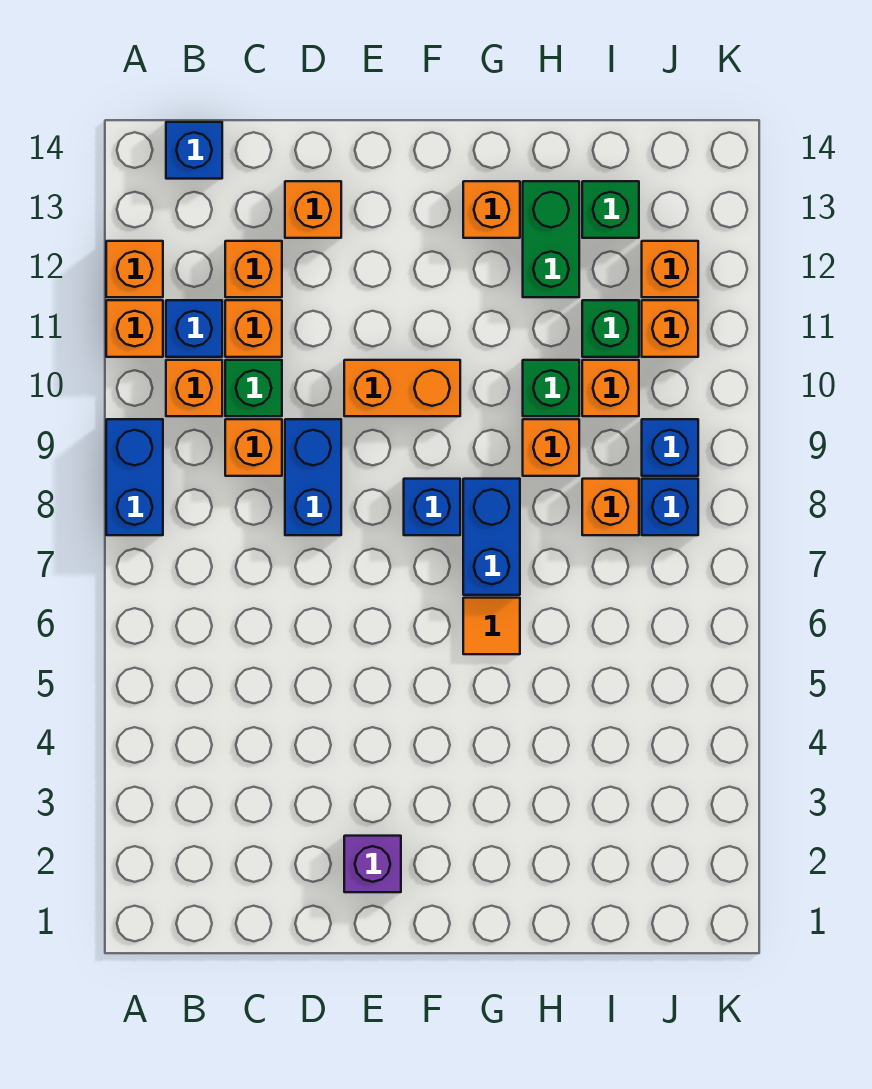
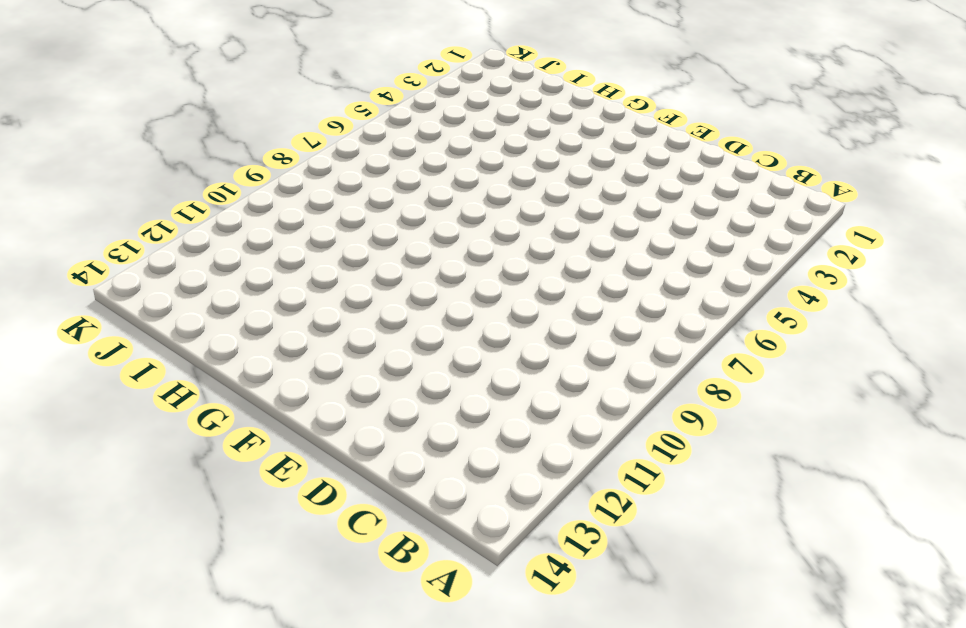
none -> blue 1x2 brick [106,419,163,535]
none -> orange 1x1 brick [106,300,163,357]
none -> orange 1x1 brick [106,241,163,297]

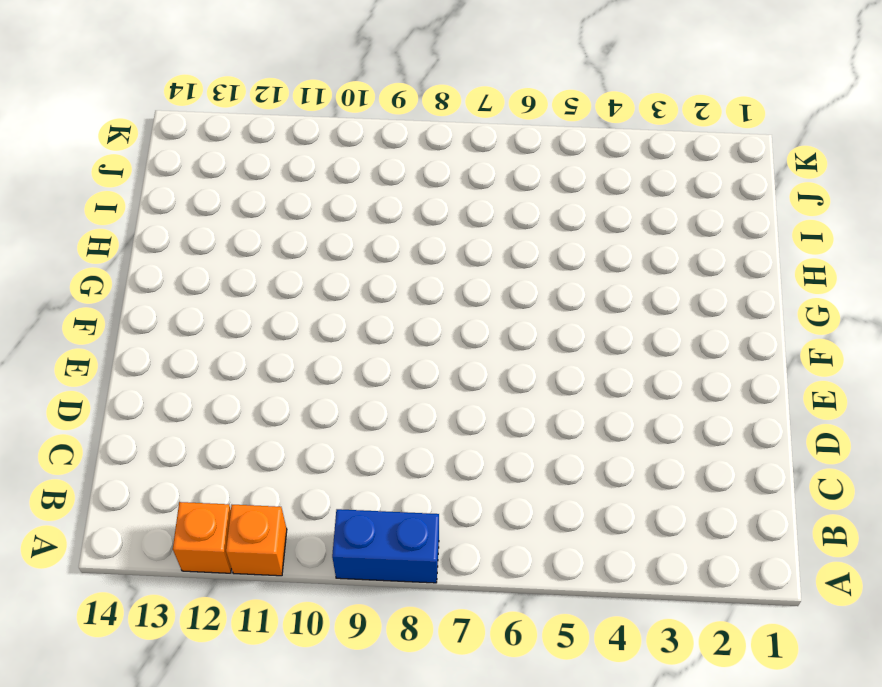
none -> orange 1x1 brick [166,360,222,416]
none -> blue 1x1 brick [166,300,222,357]
none -> blue 1x1 brick [166,122,222,179]

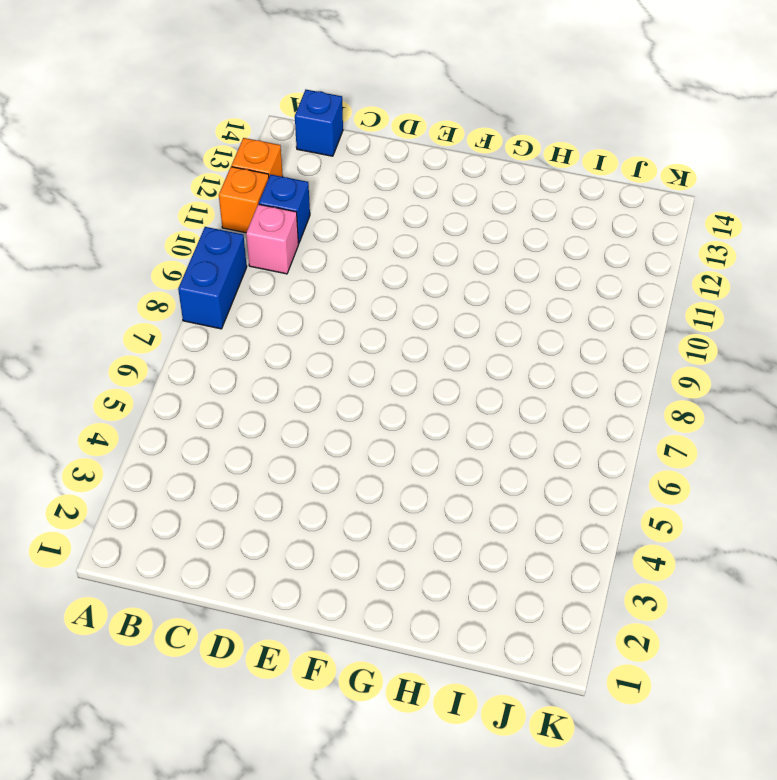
pink 1x1 brick [246,204,299,274] -> orange 1x1 brick [166,360,222,416]
none -> orange 1x1 brick [225,419,282,476]
none -> green 1x1 brick [225,360,282,416]
none -> orange 1x1 brick [225,300,282,357]

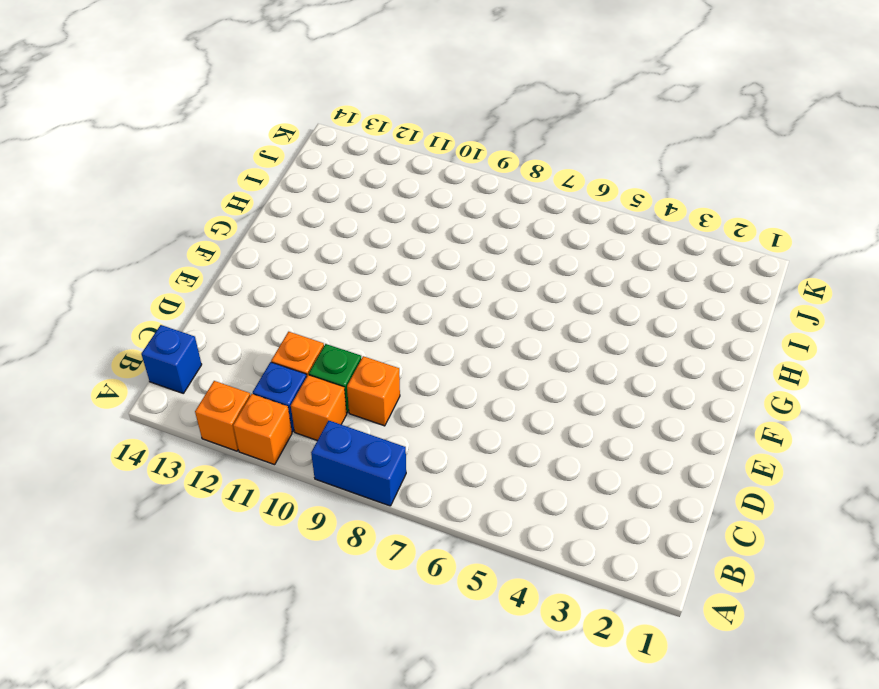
none -> orange 1x1 brick [225,241,282,297]
none -> blue 1x2 brick [285,419,341,535]
none -> orange 1x1 brick [285,181,341,238]

